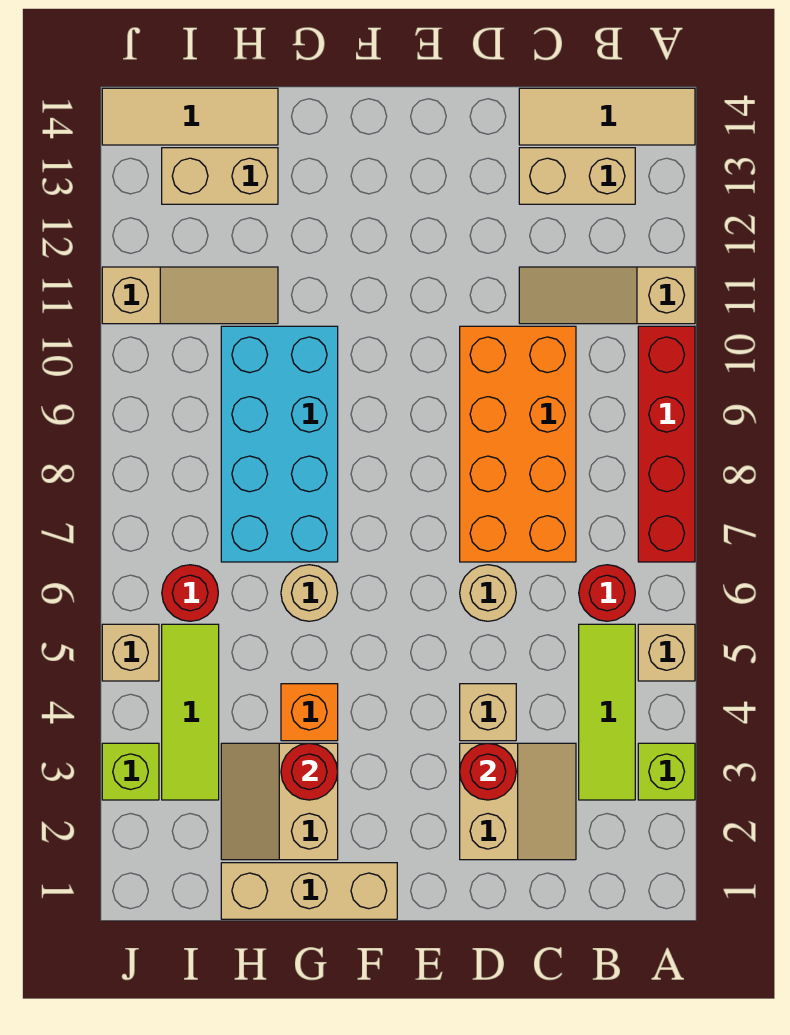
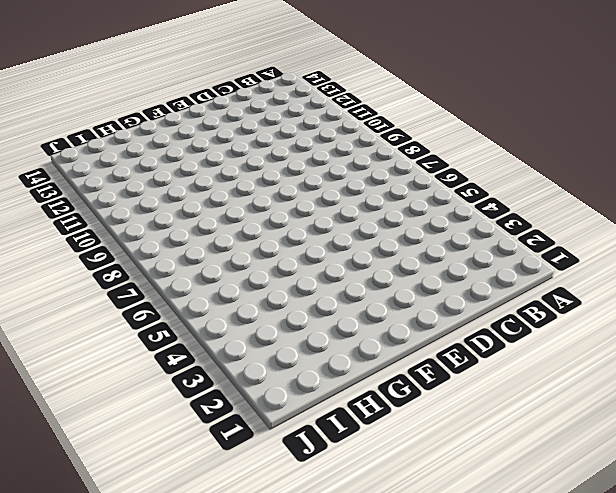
none -> lime 1x1 brick [638,743,695,800]
none -> tan 1x1 brick [638,624,695,681]
none -> red 1x4 brick [638,326,695,562]

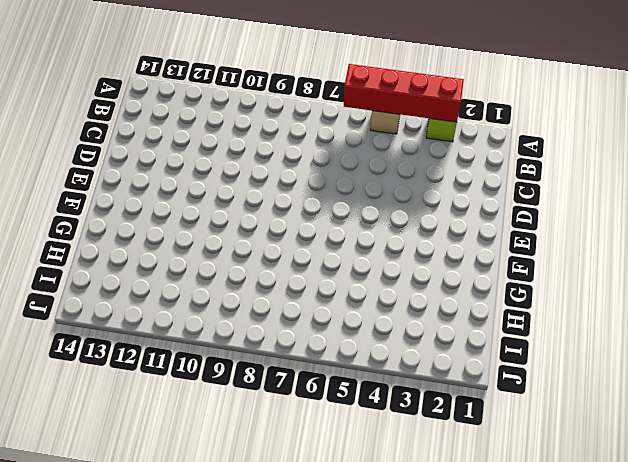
red 1x4 brick [344,64,464,122] -> red 1x4 brick moved to [638,326,695,562]
none -> tan 1x3 slope [519,267,695,324]
none -> tan 1x3 tile [519,88,695,145]
none -> lime 1x3 tile [579,624,635,800]

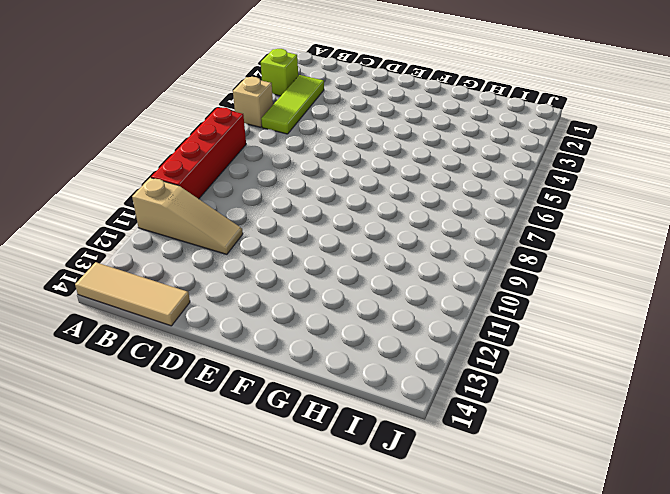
none -> red 1x1 round brick [579,565,635,621]
none -> tan 1x2 brick [519,148,635,204]
none -> tan 2x2 slope [460,743,576,860]

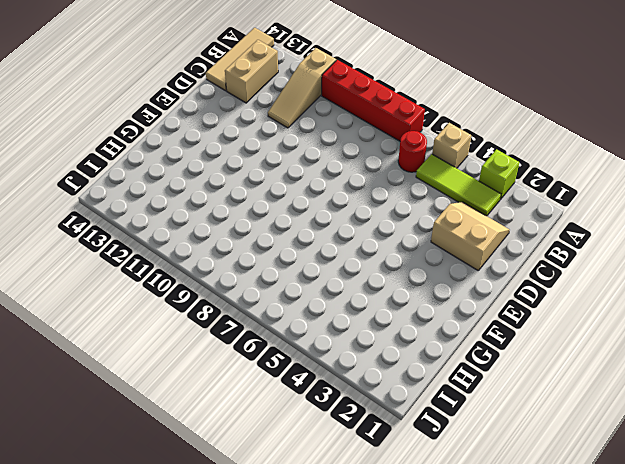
none -> orange 2x4 brick [460,326,576,562]
none -> tan 1x1 brick [460,684,516,741]
none -> tan 1x1 round brick [460,565,516,621]

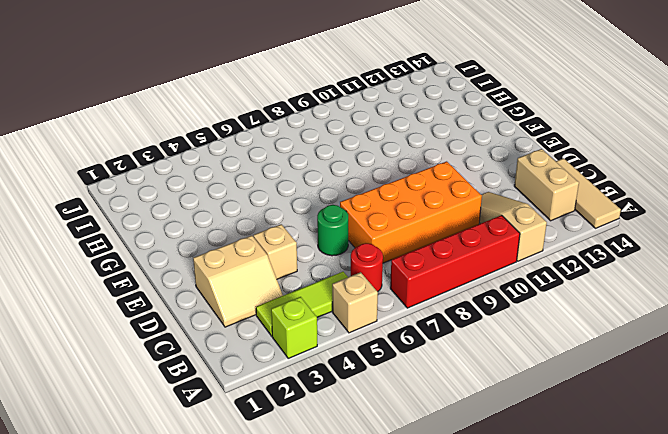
green 1x1 round brick [317,205,348,256] -> tan 1x1 round brick [460,565,516,621]
none -> tan 1x3 brick [221,863,397,919]
none -> tan 2x2 slope [221,743,338,860]
none -> orange 1x1 brick [281,684,338,741]

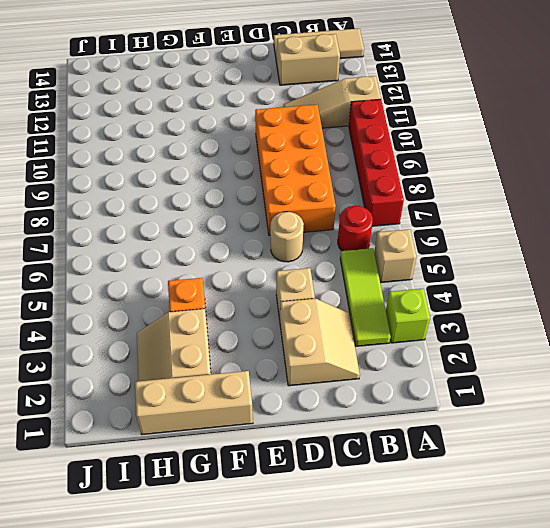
none -> tan 1x1 round brick [281,565,338,621]
none -> cyan 2x4 brick [221,326,338,562]
none -> tan 1x3 slope [102,267,278,324]

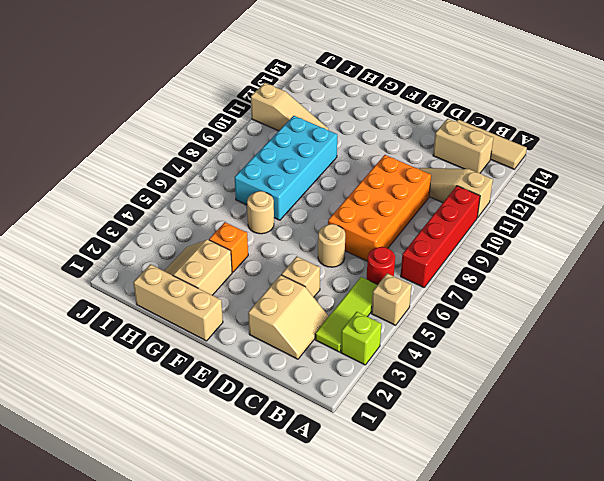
none -> tan 1x2 brick [162,148,278,204]
none -> tan 1x3 tile [102,88,278,145]
none -> lime 1x3 tile [162,624,219,800]

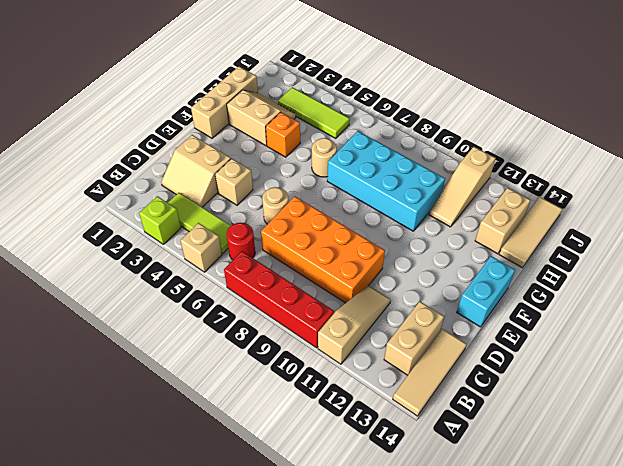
cyan 1x2 brick [457,256,515,327] -> none
none -> red 1x1 round brick [162,565,218,621]
none -> lime 1x1 brick [102,743,159,800]
none -> tan 1x1 brick [102,624,159,681]

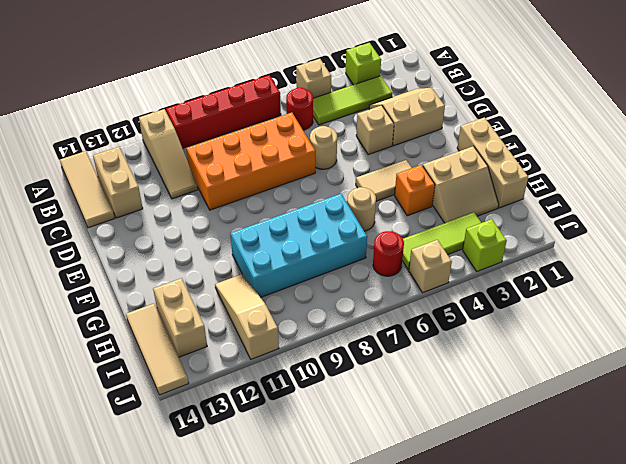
tan 1x2 tile [356,160,412,201] -> none
none -> red 1x1 round brick [460,743,516,800]
none -> red 1x1 round brick [281,743,338,800]

